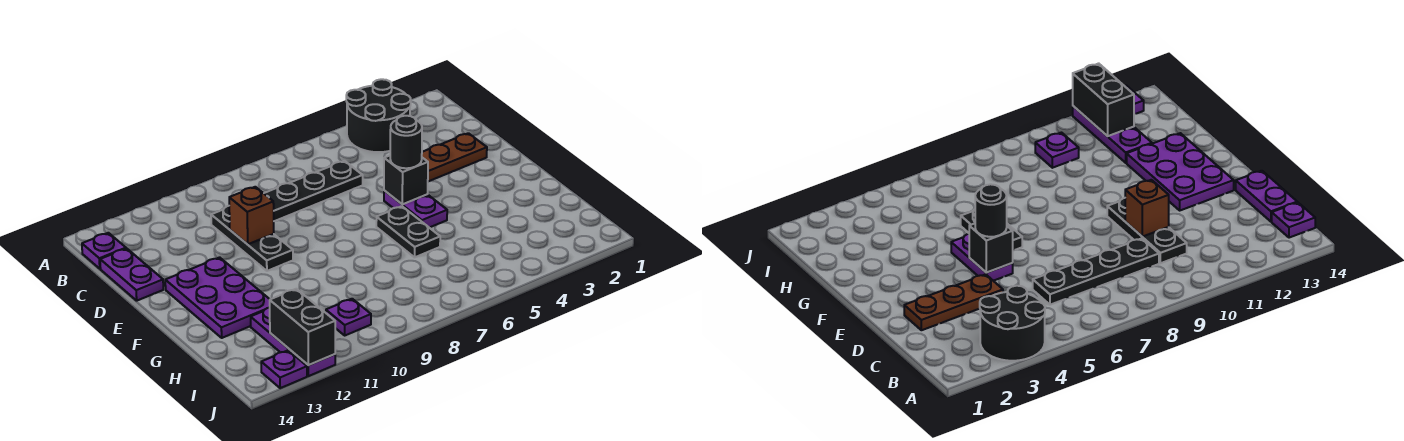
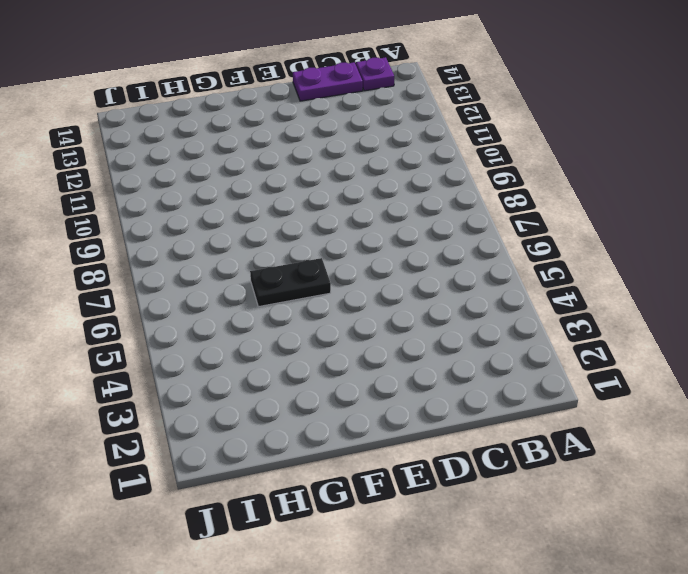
none -> black 2x2 round brick [346,79,411,152]
none -> black 1x4 plate [264,161,363,221]
none -> black 1x3 plate [211,206,293,271]

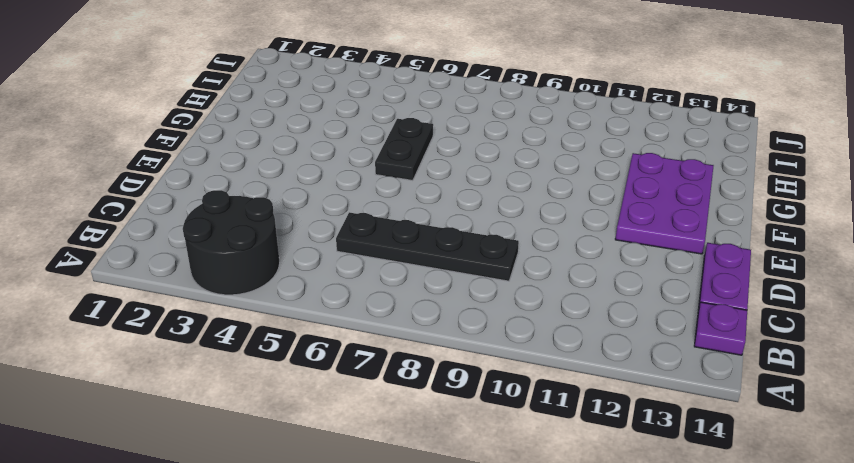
none -> black 1x3 plate [211,206,293,271]
none -> brown 1x3 plate [422,133,487,182]
none -> purple 1x2 plate [384,191,447,228]

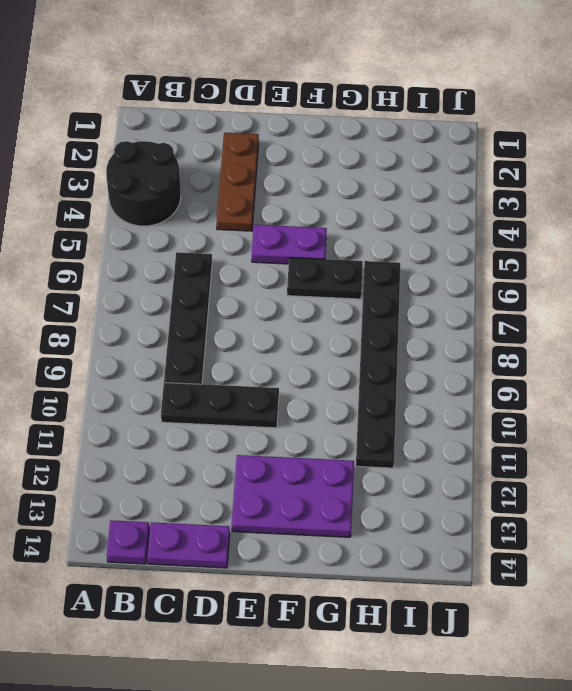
black 1x6 plate [356,261,400,468] -> none
none -> purple 1x3 plate [251,308,335,376]
none -> purple 1x1 plate [326,299,371,335]
none -> purple 1x1 plate [261,350,307,388]

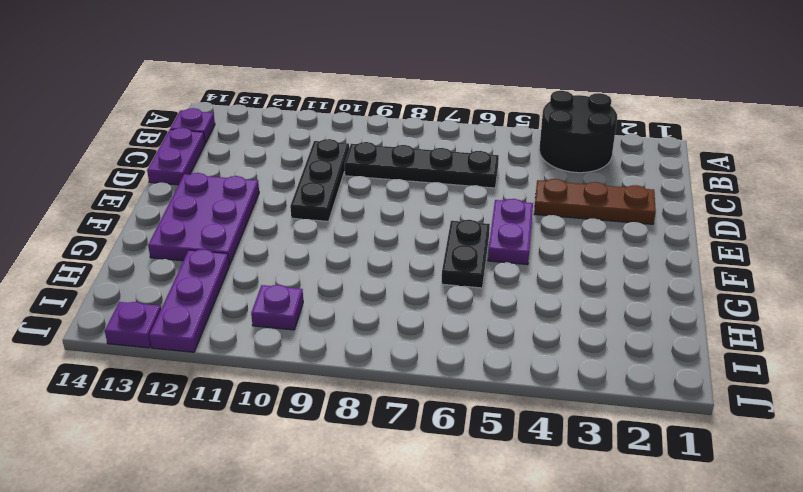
none -> brown 1x1 brick [229,187,274,244]
none -> black 1x1 brick [384,156,428,204]
none -> black 1x2 brick [269,289,335,365]

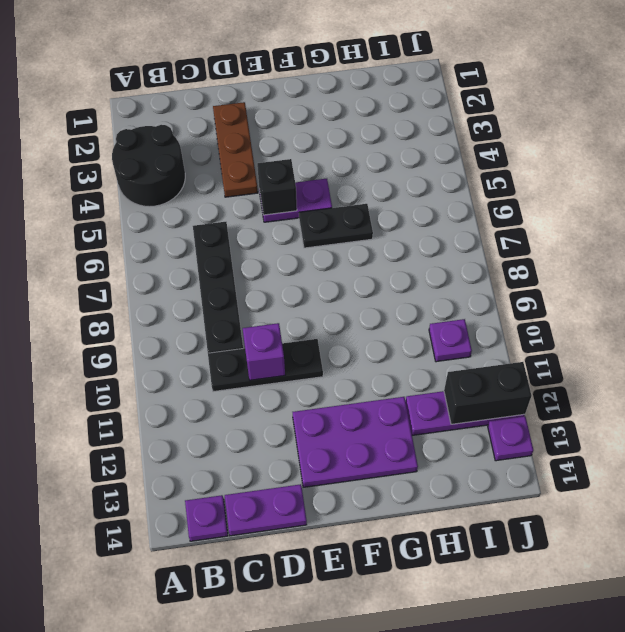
purple 1x1 brick [243,323,285,380] -> brown 1x1 brick [229,187,274,244]
none -> black 1x1 round brick [390,116,422,168]

